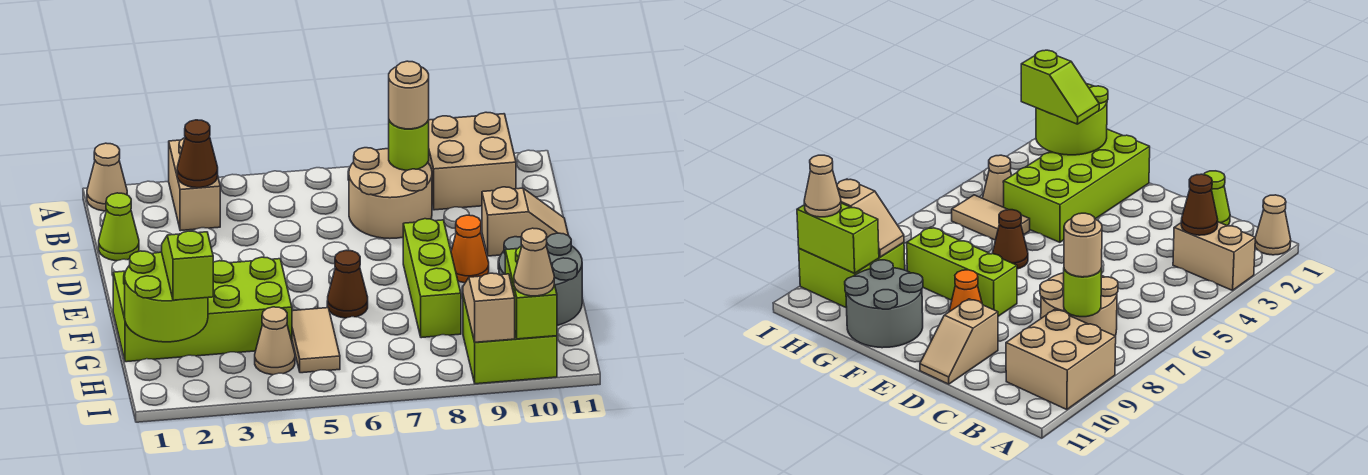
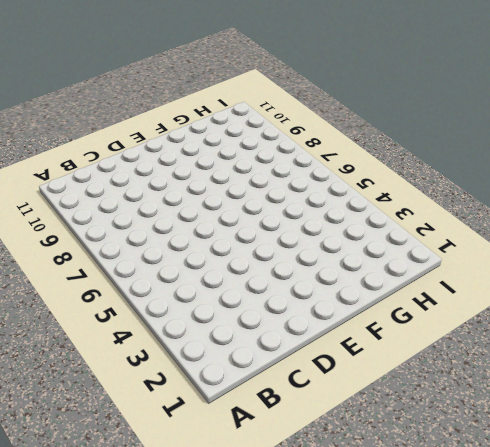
none -> tan 1x1 cone [87,143,127,211]
none -> tan 1x2 brick [169,138,220,231]
none -> tan 2x2 brick [428,112,516,210]

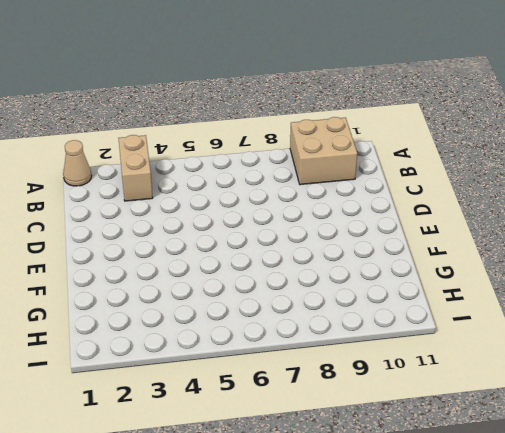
none -> tan 2x2 round brick [349,148,432,239]
none -> lime 1x1 cone [99,193,139,261]
none -> tan 1x2 slope [482,187,569,256]

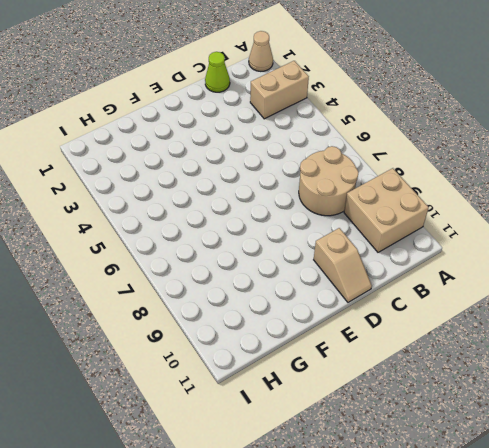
none -> lime 1x3 brick [403,219,461,338]
none -> orange 1x1 cone [451,215,489,283]
none -> lime 2x4 brick [113,257,292,362]

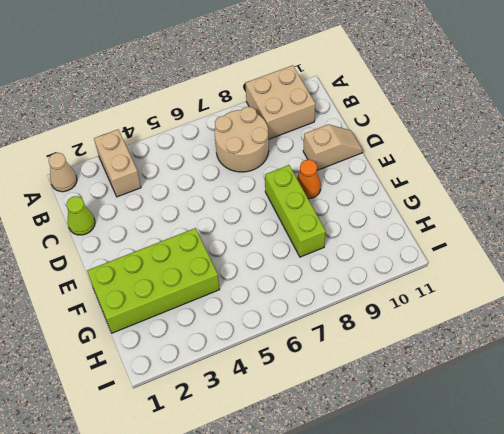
none -> brown 1x1 cone [327,250,368,318]
none -> grey 2x2 round brick [499,233,582,325]
none -> tan 1x2 tile [292,308,340,373]

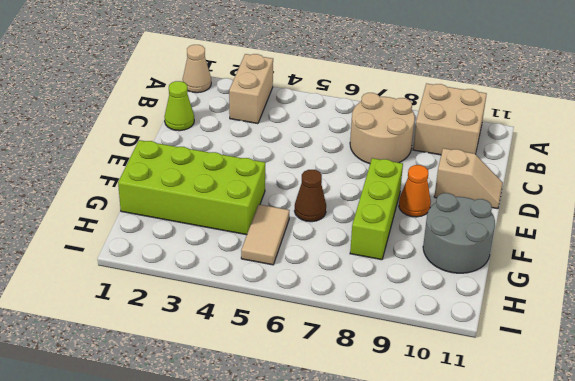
none -> tan 1x1 cone [255,307,295,375]
none -> lime 2x2 brick [463,296,557,384]
none -> brown 1x1 cone [177,120,218,188]

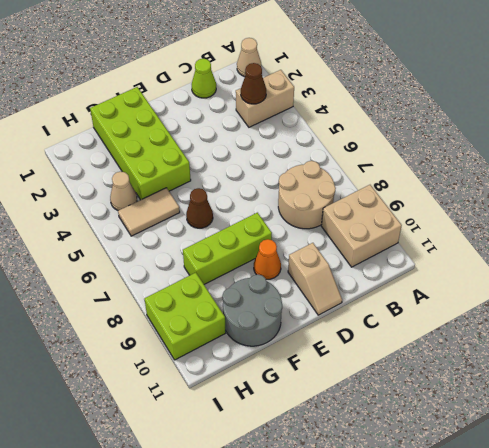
none -> lime 1x1 round brick [389,120,429,170]
none -> lime 2x2 round brick [125,251,208,342]
none -> tan 1x2 slope [463,273,515,342]

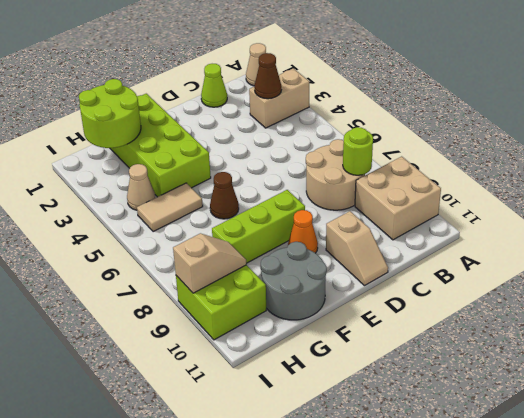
none -> lime 1x2 brick [505,246,557,339]
none -> tan 1x1 round brick [389,61,429,129]
none -> lime 1x2 slope [162,231,213,300]

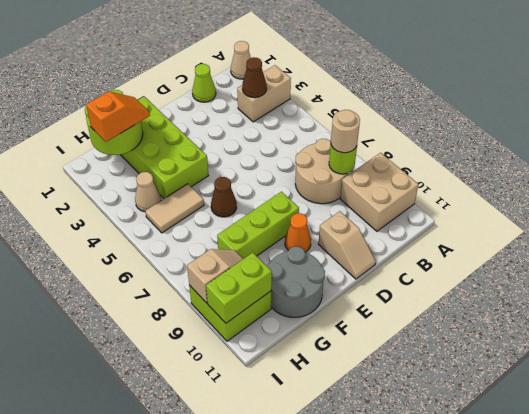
orange 1x2 slope [86,91,150,142] -> lime 1x2 slope [162,231,213,300]
none -> tan 1x1 cone [514,228,554,296]

